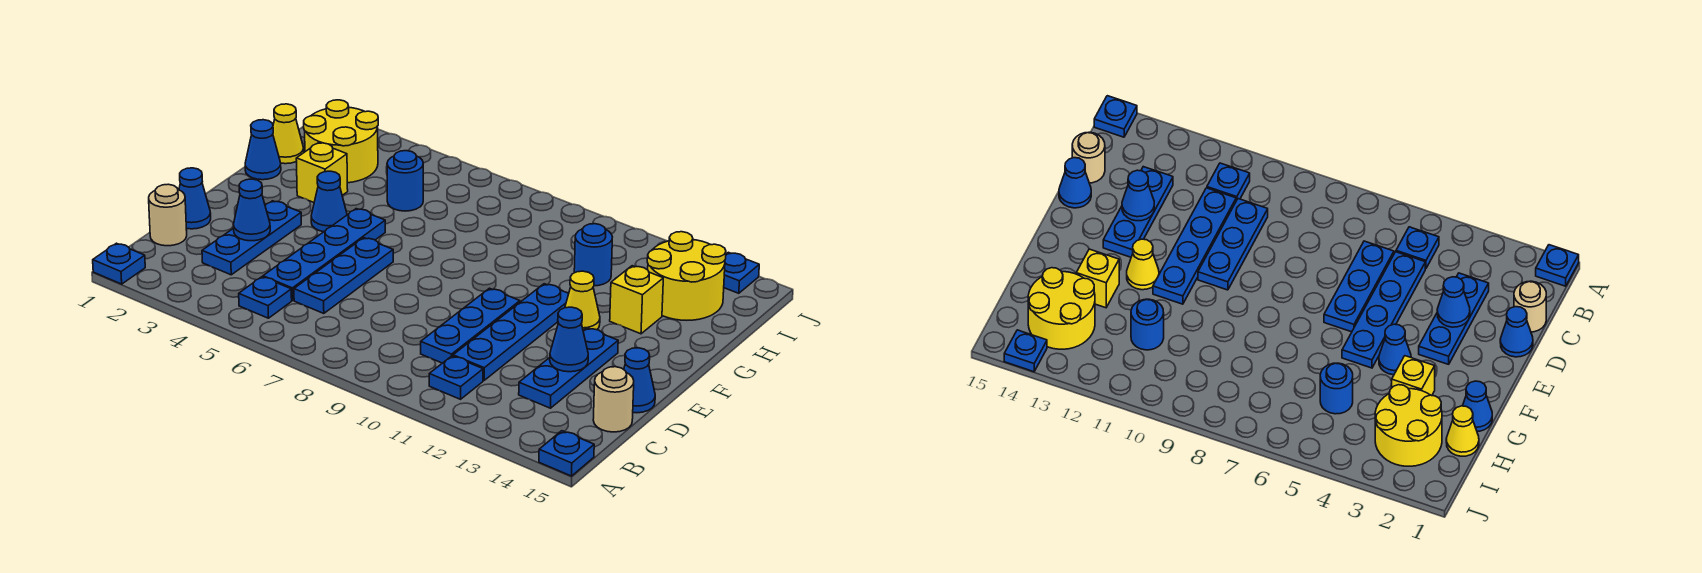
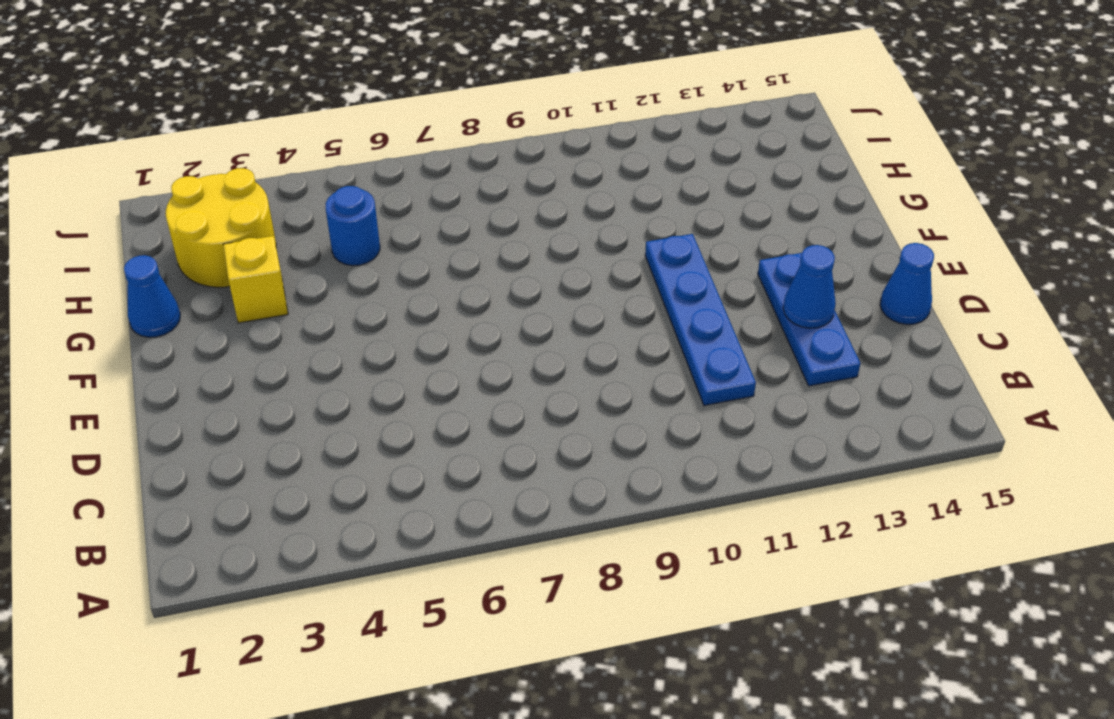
none -> blue 1x1 plate [93,243,145,284]
none -> blue 1x1 plate [539,431,594,476]
none -> blue 1x1 plate [239,277,292,318]

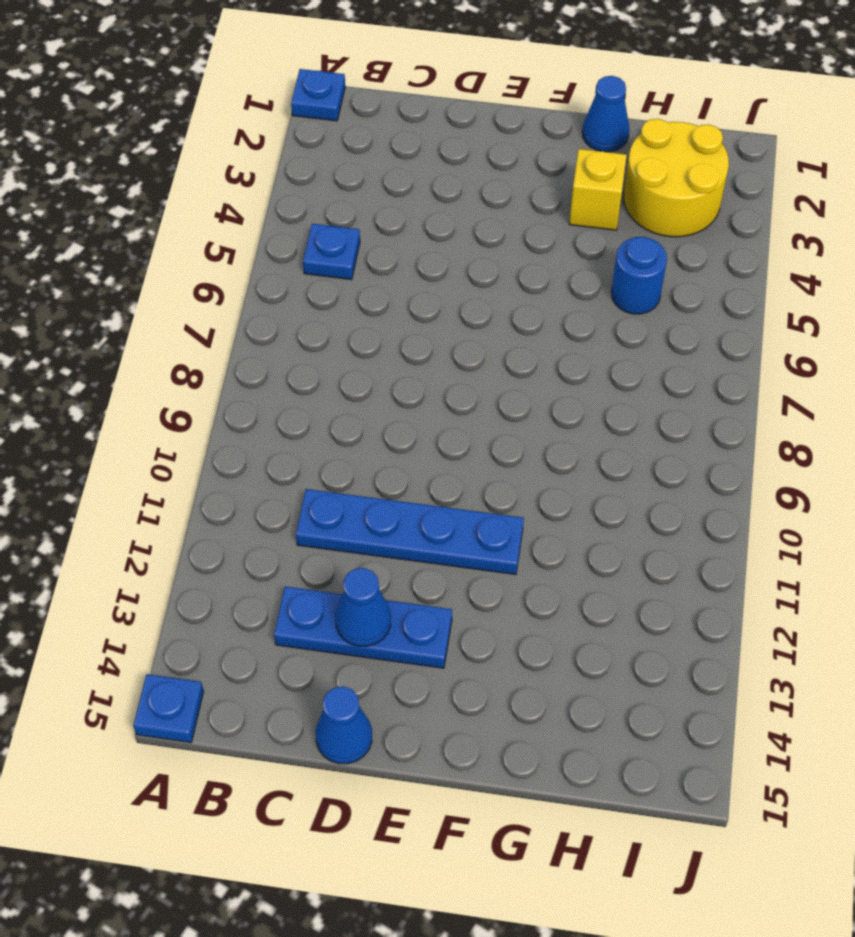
none -> blue 1x1 plate [429,356,483,399]
none -> tan 1x1 round brick [149,184,187,246]
none -> blue 1x3 plate [202,201,301,275]

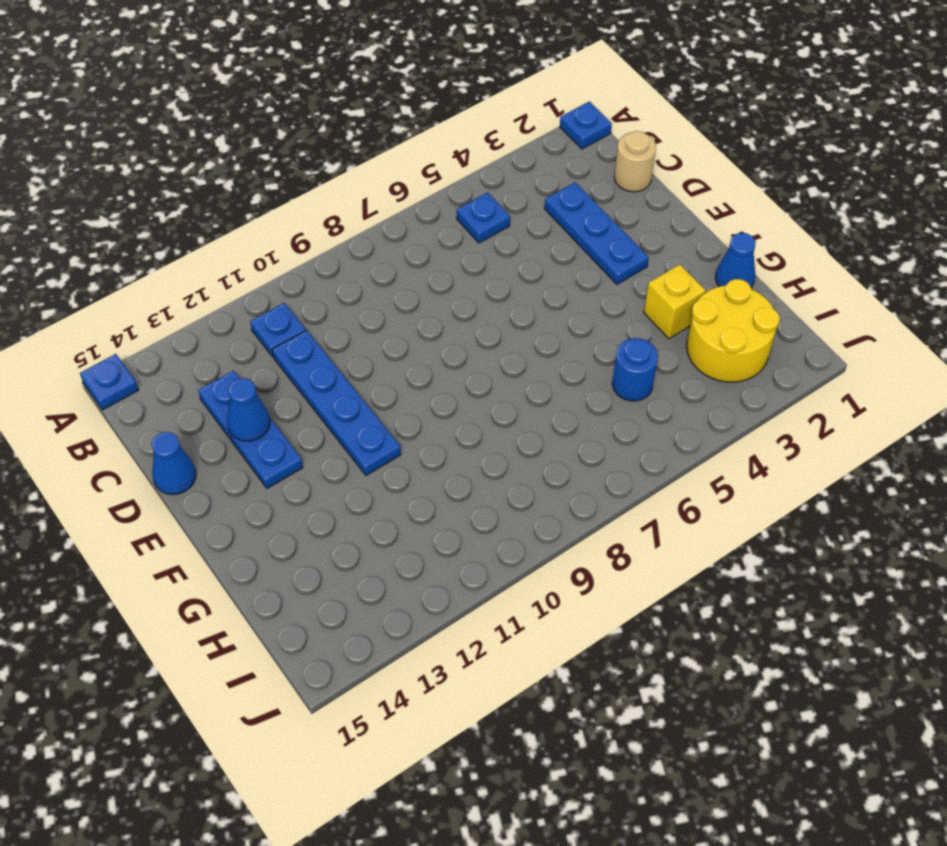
none -> blue 1x4 plate [263,209,385,300]
none -> blue 1x3 plate [294,238,393,314]
none -> blue 1x3 plate [421,288,520,363]

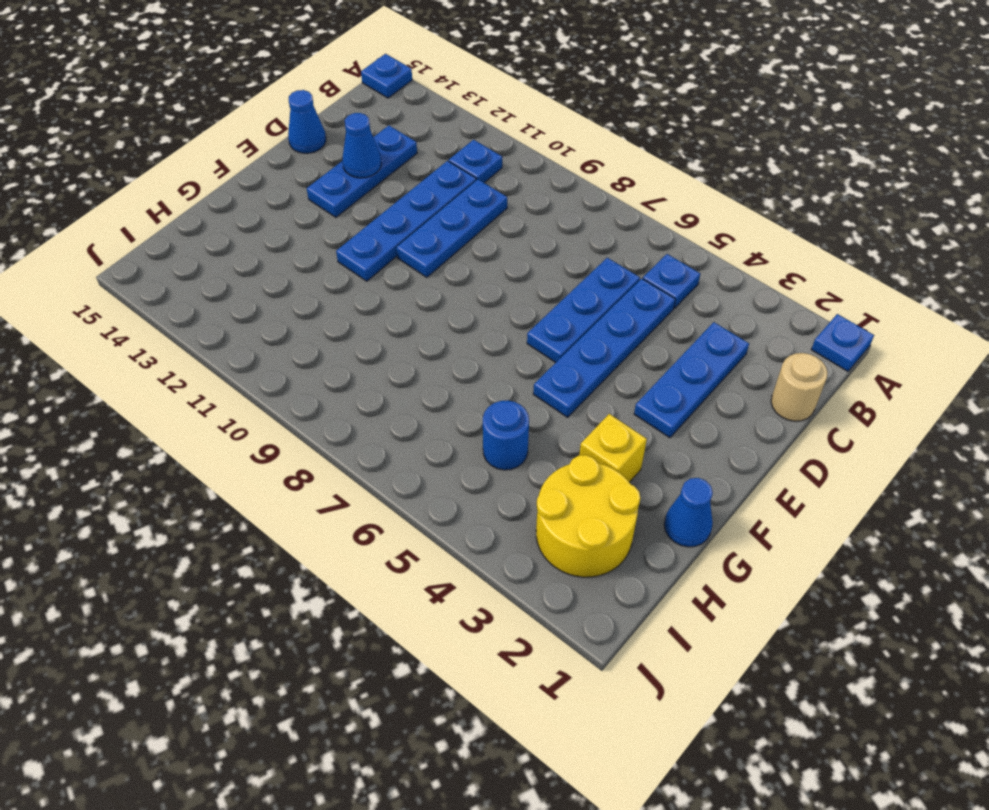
none -> tan 1x1 round brick [593,367,634,432]
none -> blue 1x1 cone [179,168,211,229]
none -> blue 1x1 cone [311,171,347,232]

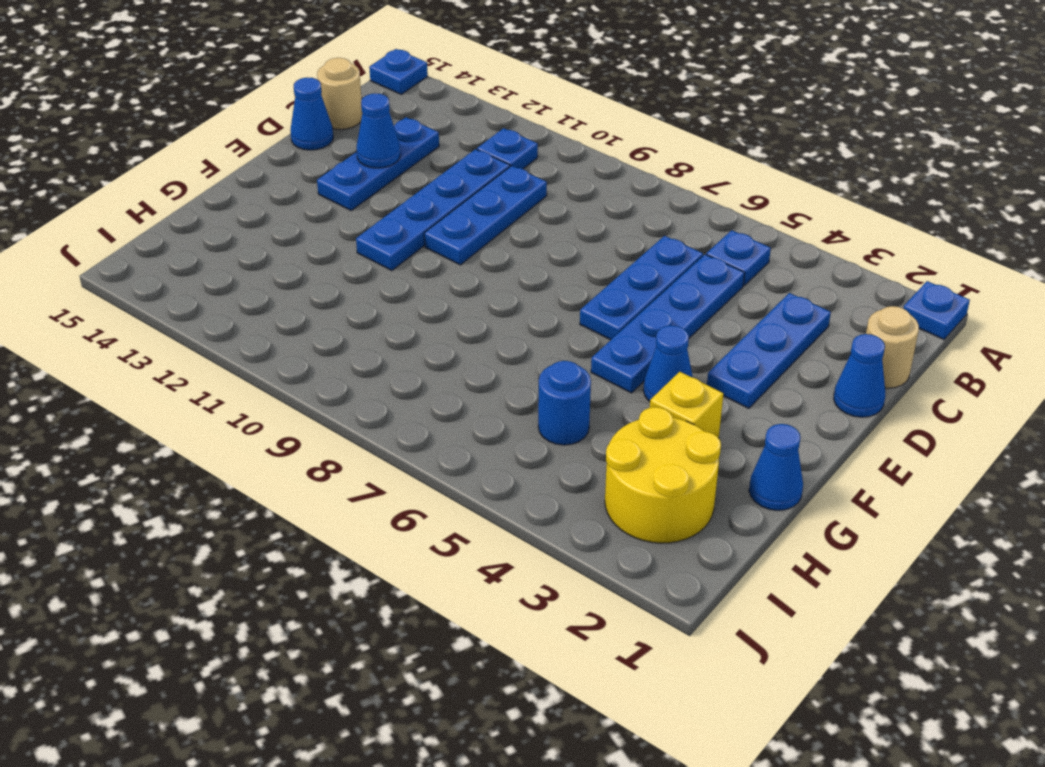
none -> yellow 1x1 cone [565,271,600,330]
none -> yellow 1x1 brick [610,266,663,334]
none -> yellow 1x1 cone [273,104,304,164]

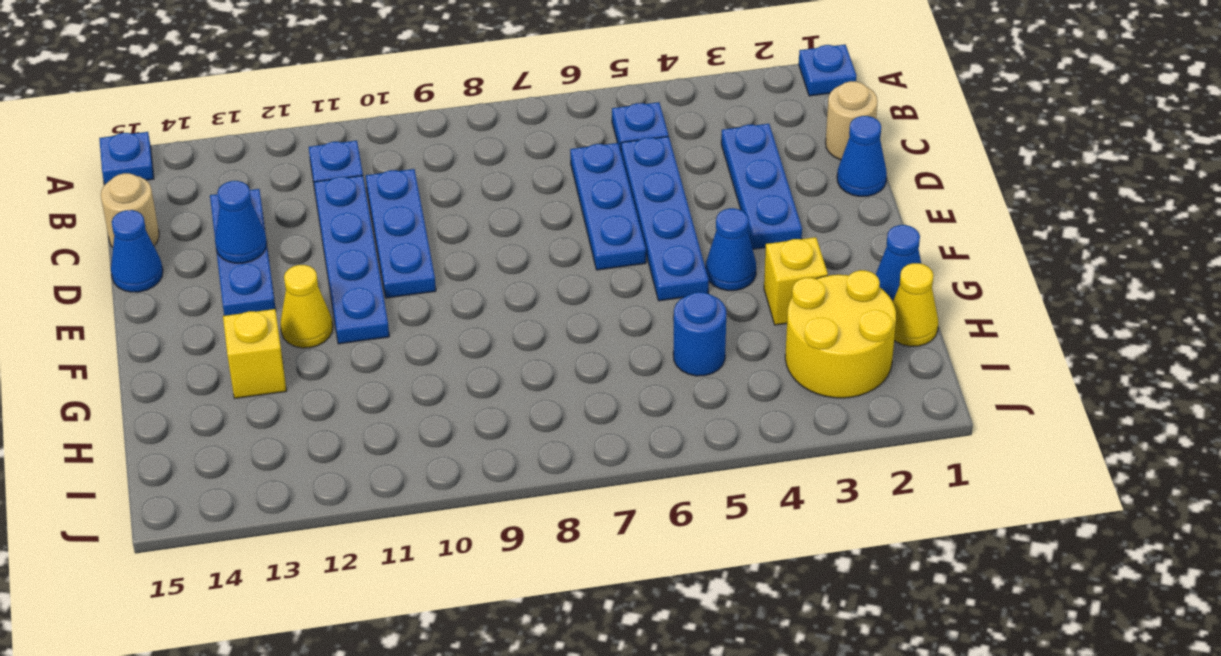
none -> blue 1x1 round brick [574,224,612,286]
none -> yellow 2x2 round brick [647,232,726,320]
none -> blue 1x1 plate [724,252,759,293]

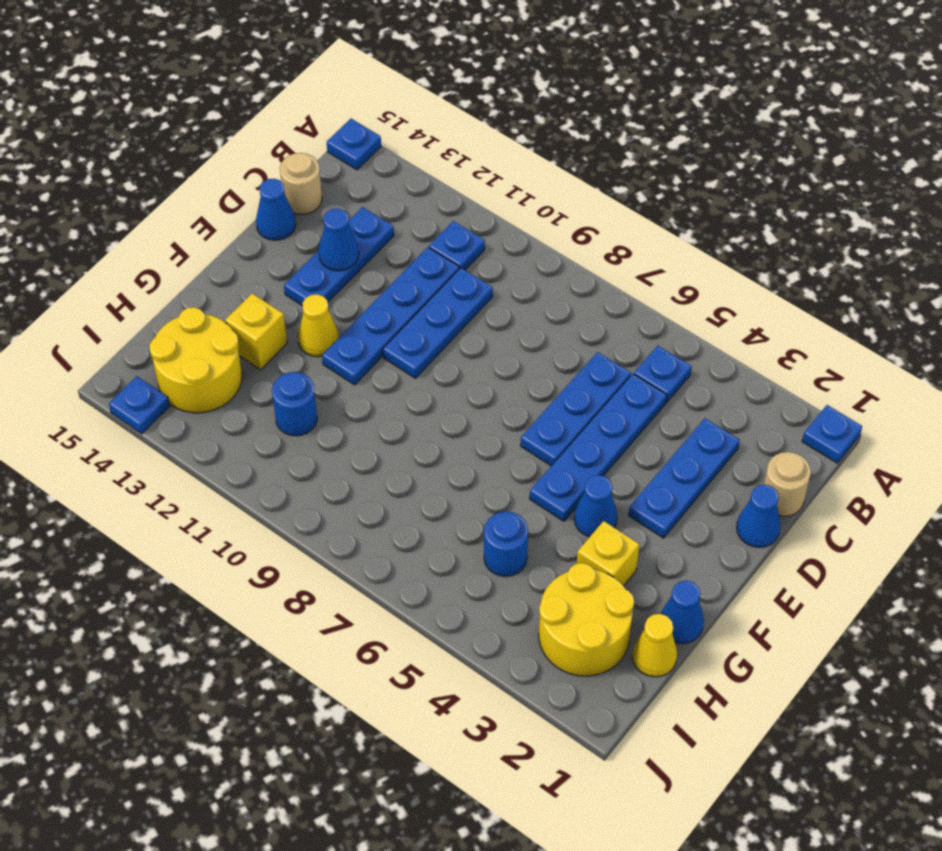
none -> blue 1x1 cone [233,179,270,241]

